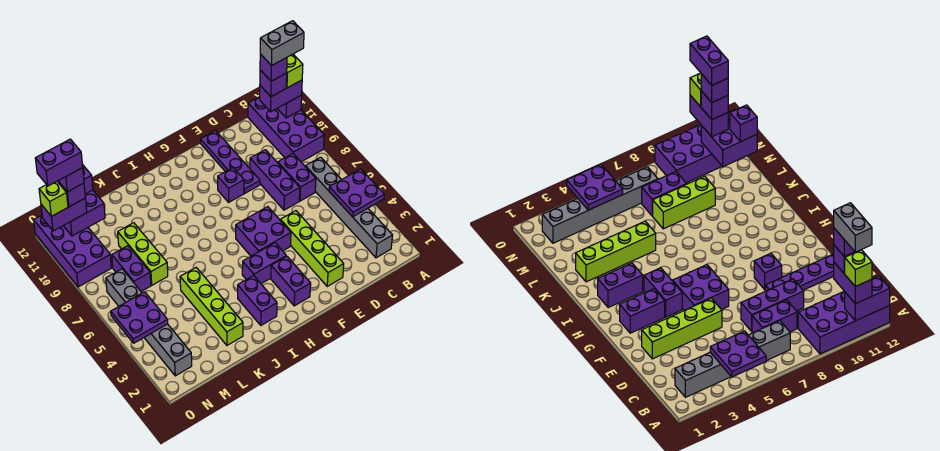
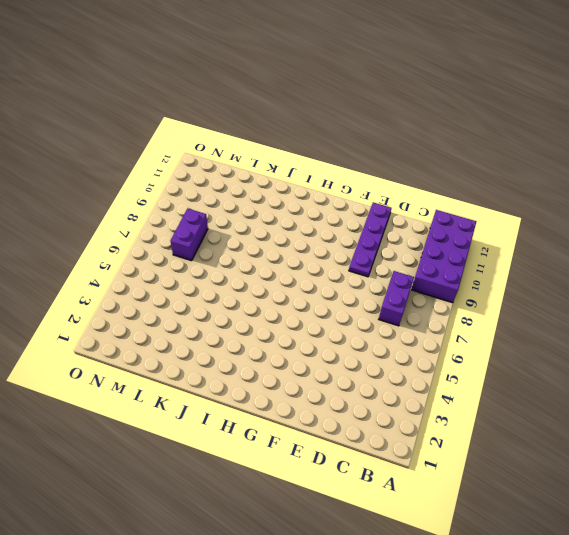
none -> grey 1x6 brick [305,157,393,258]
none -> purple 1x3 brick [250,150,300,210]
none -> lime 1x4 brick [280,211,344,286]
none -> purple 2x2 brick [236,207,291,256]

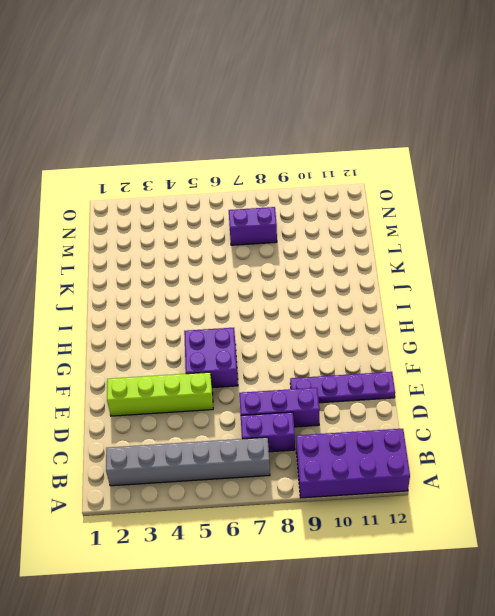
none -> purple 1x1 brick [218,168,244,202]
none -> purple 1x2 brick [271,256,311,306]
none -> purple 1x2 brick [242,243,286,284]
none -> purple 1x2 brick [238,275,277,325]

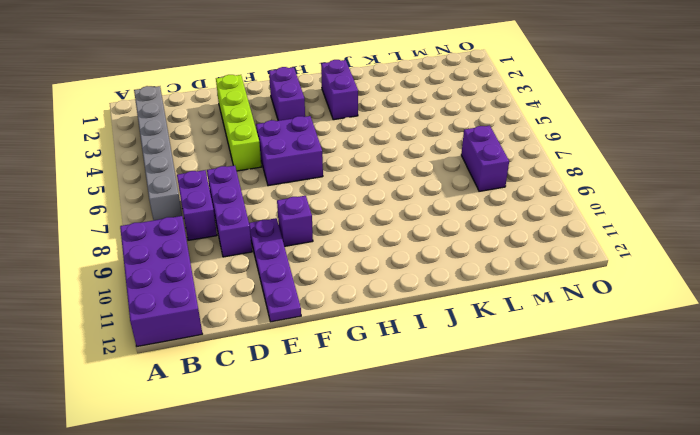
none -> purple 1x2 brick [242,243,286,284]
none -> lime 1x4 brick [180,268,243,345]
none -> lime 1x3 brick [118,223,168,285]
none -> grey 1x6 brick [106,269,192,376]

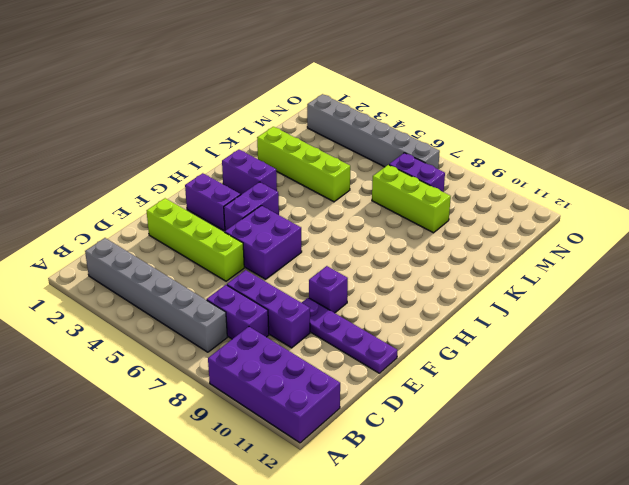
none -> purple 2x4 brick [34,215,111,287]
none -> purple 2x2 plate [329,169,384,217]
none -> purple 1x2 brick [277,95,302,118]
none -> purple 2x2 brick [64,190,105,236]

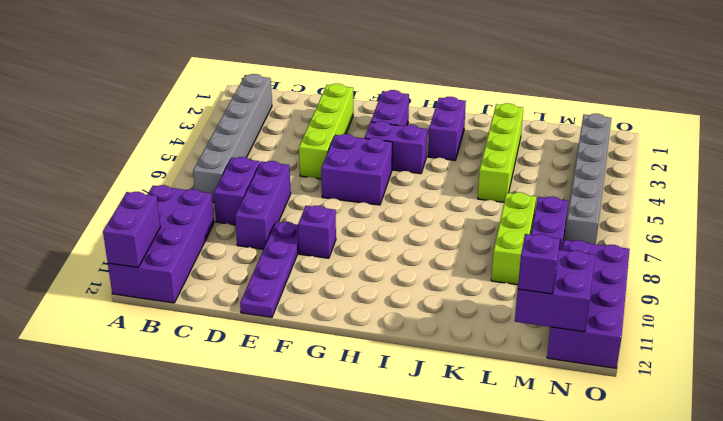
none -> purple 2x2 plate [329,169,384,217]
none -> purple 2x2 plate [111,292,168,343]
none -> purple 1x2 brick [260,80,302,112]
none -> purple 1x2 brick [41,198,87,231]

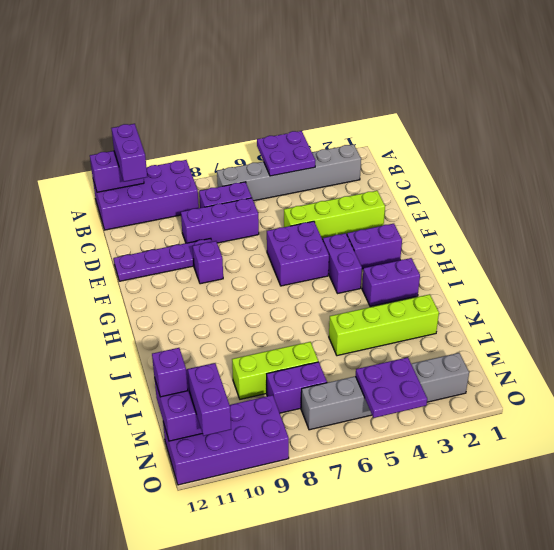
none -> lime 1x1 brick [286,54,303,88]
none -> purple 1x1 brick [260,70,287,96]
none -> purple 1x1 brick [57,181,85,207]
none -> lime 1x1 brick [39,182,68,216]

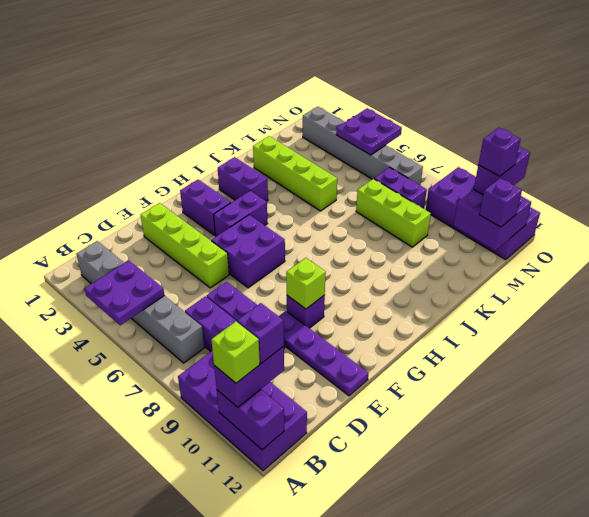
lime 1x1 brick [286,258,326,309] -> lime 1x1 brick moved to [39,182,68,216]
none -> purple 1x1 brick [260,54,287,81]
none -> purple 1x1 brick [59,168,84,192]
none -> grey 1x2 brick [260,21,304,66]
none -> purple 1x2 brick [35,139,83,186]

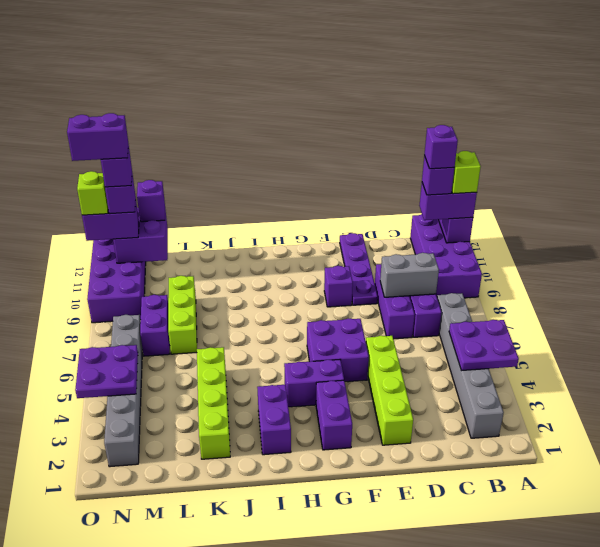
grey 1x2 brick [380,253,439,297] -> grey 1x2 brick moved to [260,21,304,66]

